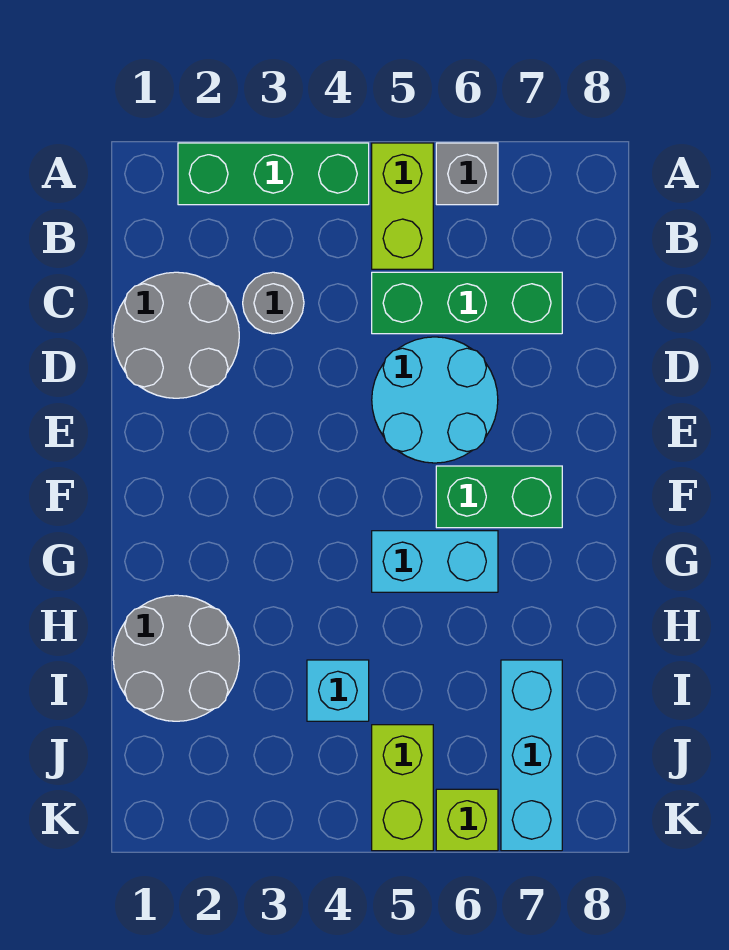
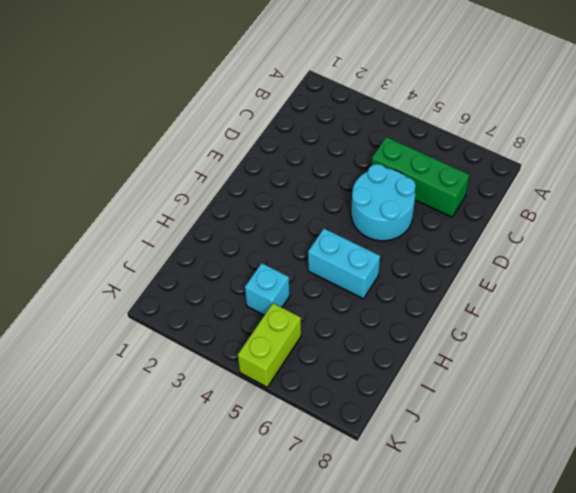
none -> green 1x3 brick [178,143,369,205]
none -> lime 1x2 brick [372,143,433,269]
none -> grey 1x1 brick [436,143,498,205]

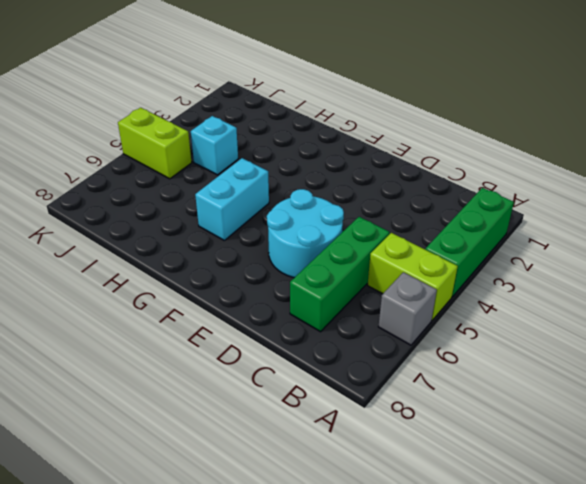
none -> grey 2x2 round brick [113,272,239,398]
none -> grey 1x1 round brick [243,272,304,334]
none -> green 1x2 brick [436,466,562,528]

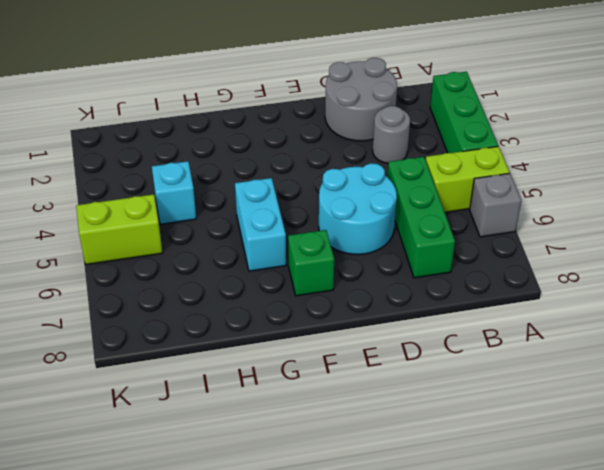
green 1x1 brick [288,230,334,296] -> green 1x2 brick [436,466,562,528]
none -> grey 2x2 round brick [113,595,239,721]
none -> cyan 1x3 brick [501,660,562,851]
none -> lime 1x1 brick [436,789,498,851]

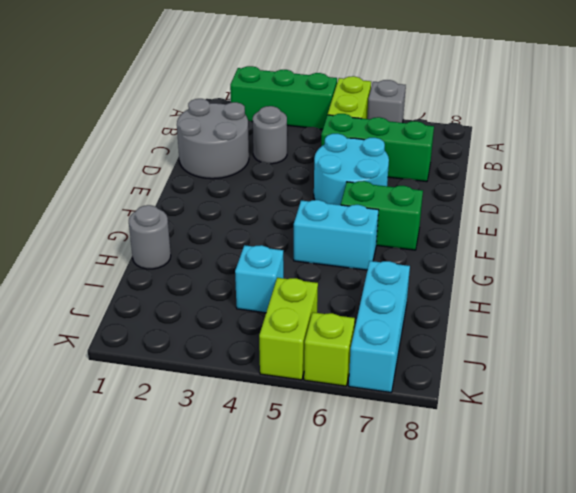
grey 1x1 round brick [129,205,171,269] -> grey 2x2 round brick [113,595,239,721]

